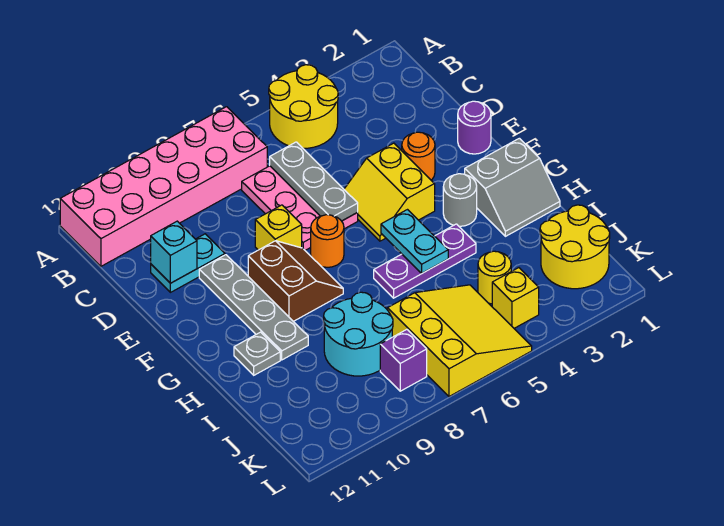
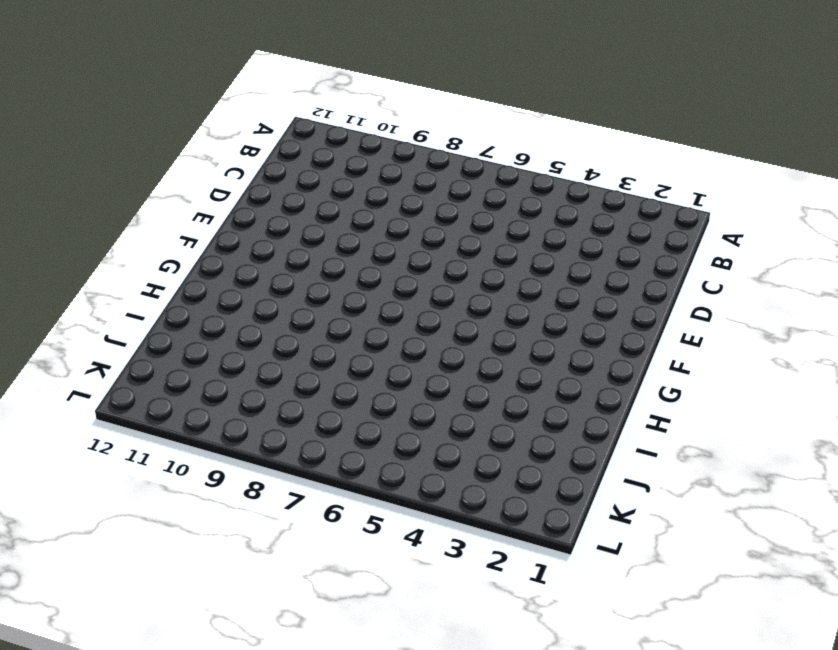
none -> yellow 2x2 round brick [269,65,338,148]
none -> pink 2x6 brick [60,107,267,266]
none -> pink 2x3 plate [242,166,358,250]

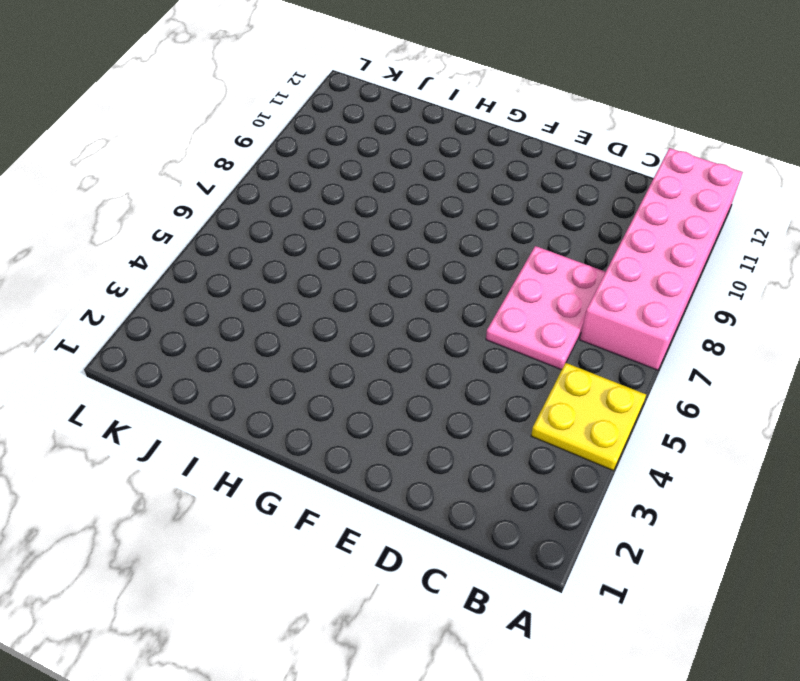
yellow 2x2 plate [531,363,646,471] -> yellow 2x2 round brick [269,65,338,148]
pink 2x3 plate [486,246,605,370] -> pink 2x3 plate turned to [242,166,358,250]
none -> cyan 1x2 plate [151,234,225,292]
none -> purple 1x1 round brick [458,101,491,154]
none -> orange 1x1 round brick [402,132,435,180]

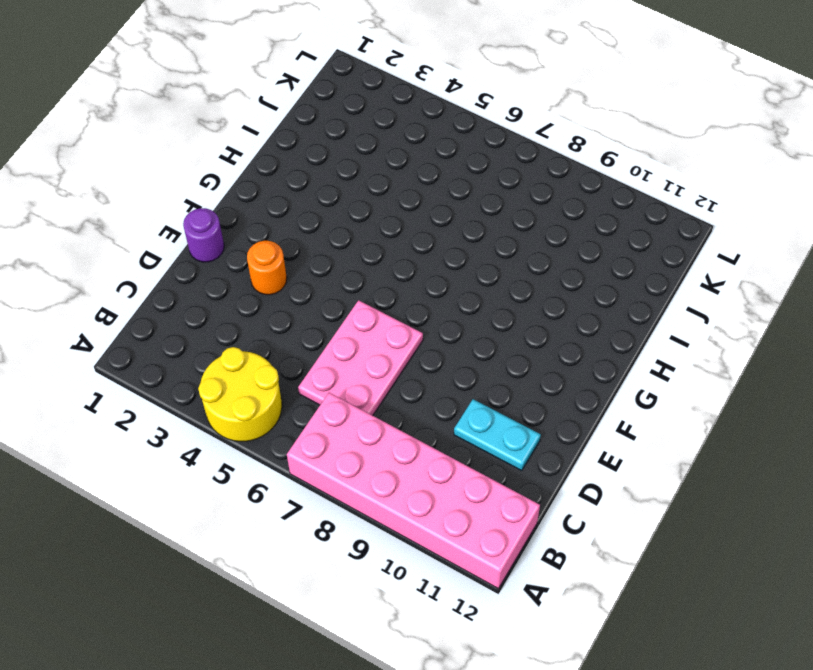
none -> yellow 2x2 slope [344,143,435,241]
none -> yellow 1x1 brick [255,205,302,250]
none -> grey 1x4 plate [199,255,308,360]

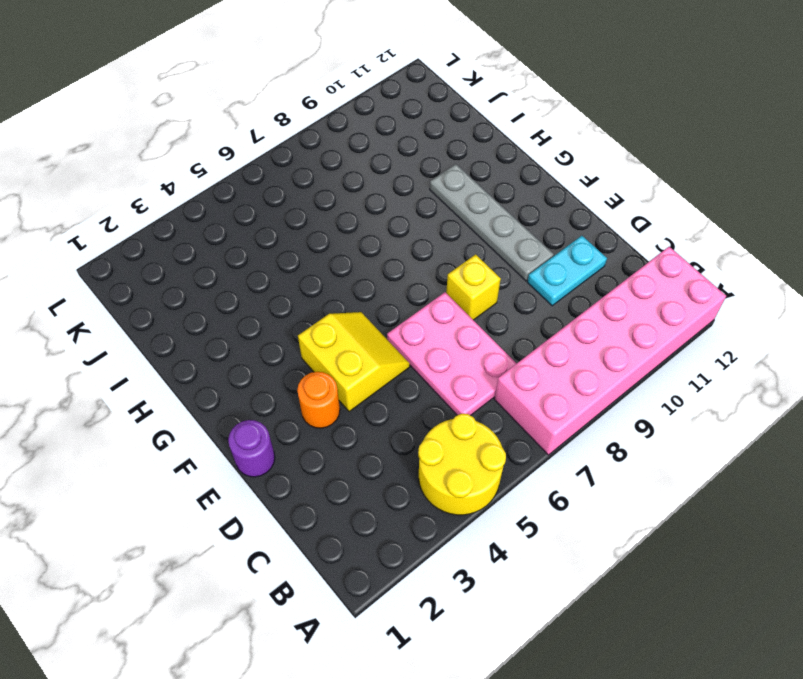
none -> orange 1x1 round brick [311,215,344,267]
none -> brown 2x2 slope [248,241,343,321]
none -> grey 2x2 slope [465,138,560,236]

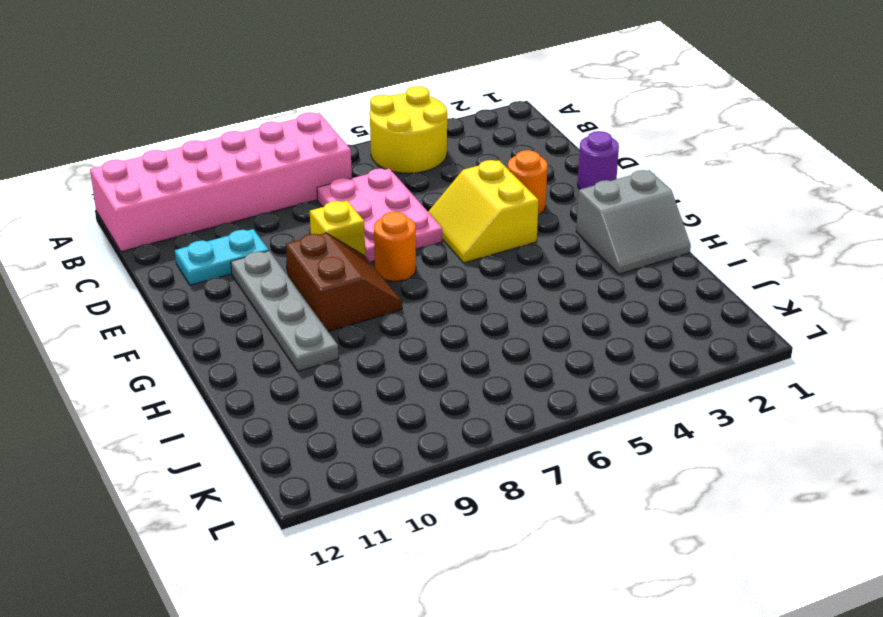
none -> grey 1x1 round brick [443,174,477,226]
none -> purple 1x3 plate [374,224,476,298]
none -> grey 1x1 plate [234,332,280,375]

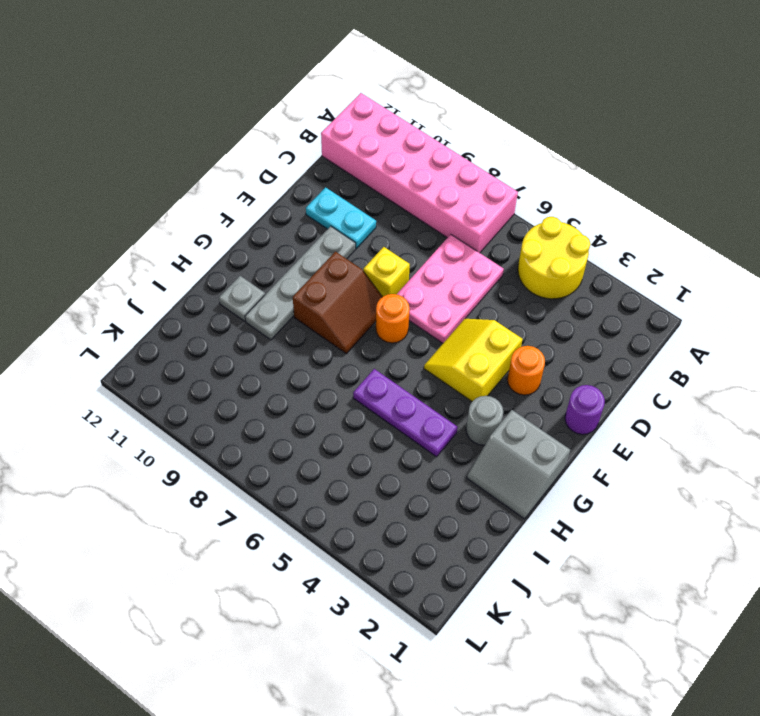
none -> cyan 2x2 round brick [324,292,393,376]
none -> yellow 2x2 round brick [540,205,610,289]
none -> yellow 1x1 round brick [478,251,511,304]

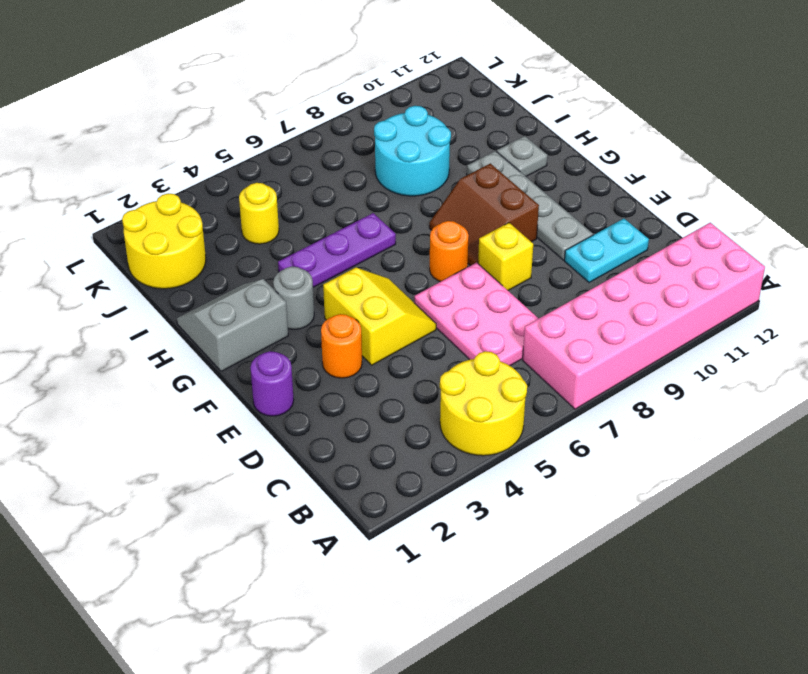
none -> yellow 3x3 slope [387,285,532,396]
none -> yellow 1x1 brick [492,268,539,328]
none -> purple 1x1 brick [380,329,427,391]

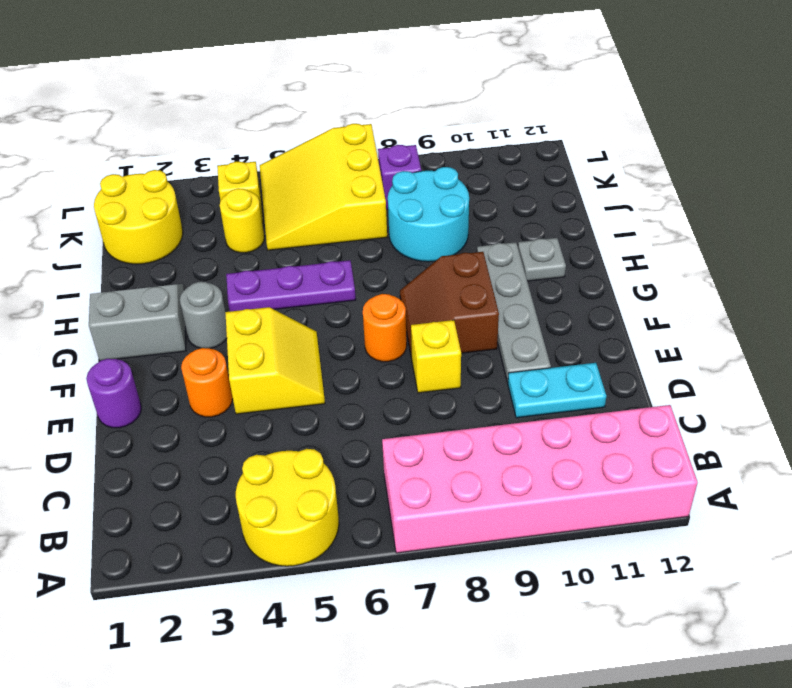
none -> pink 2x3 plate [242,166,358,250]
none -> grey 1x3 plate [270,142,358,221]
none -> cyan 1x1 brick [151,221,197,283]

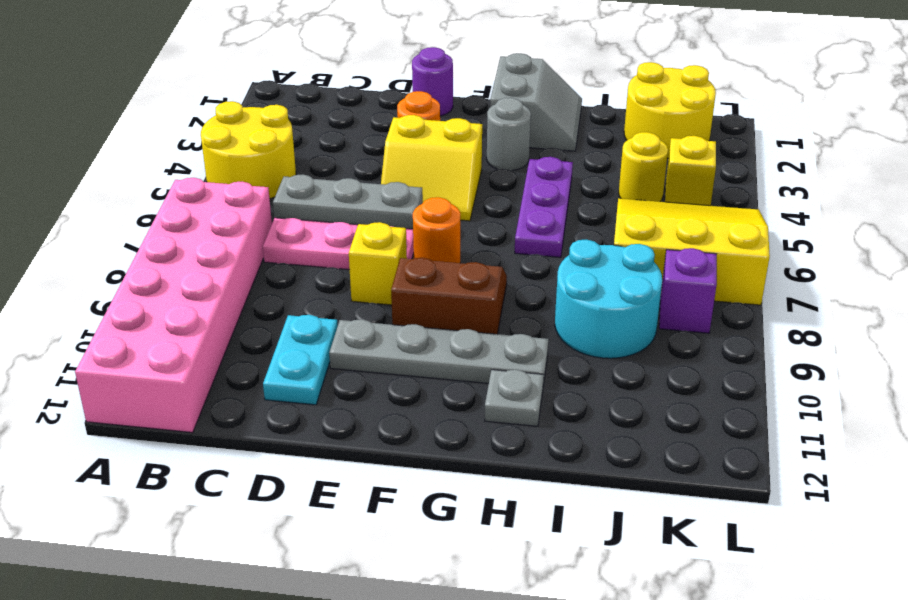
none -> cyan 1x1 brick [151,221,197,283]
none -> cyan 1x2 plate [381,210,448,273]

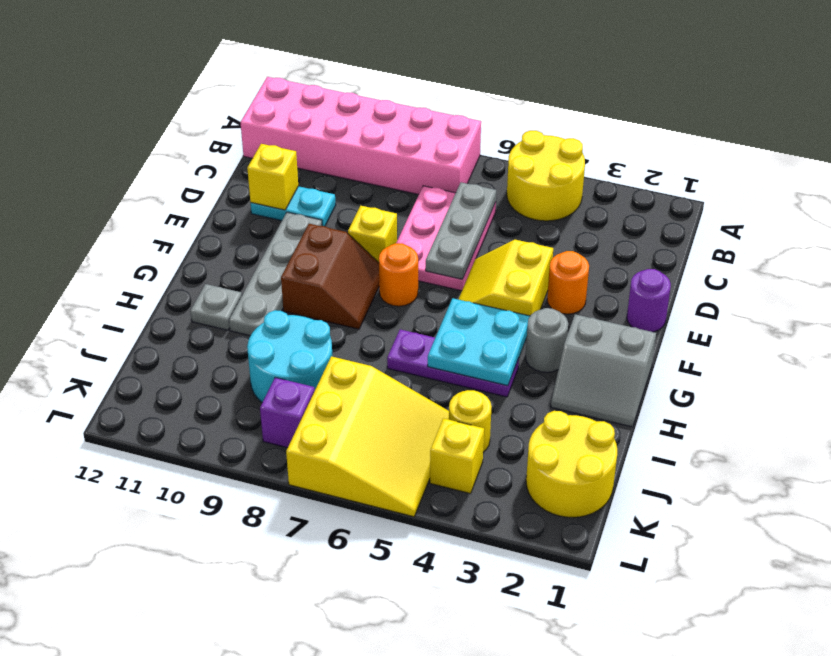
yellow 1x1 brick [247,144,298,210] -> cyan 1x1 brick [151,221,197,283]
cyan 2x2 plate [428,298,530,386] -> cyan 1x2 plate [381,210,448,273]

